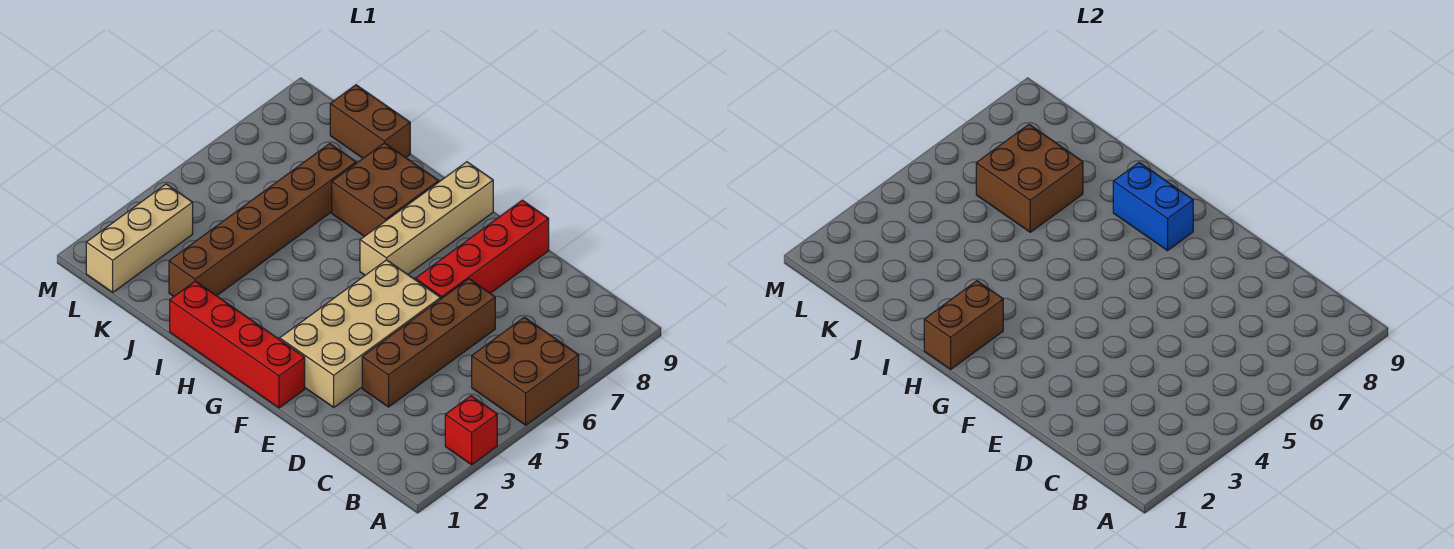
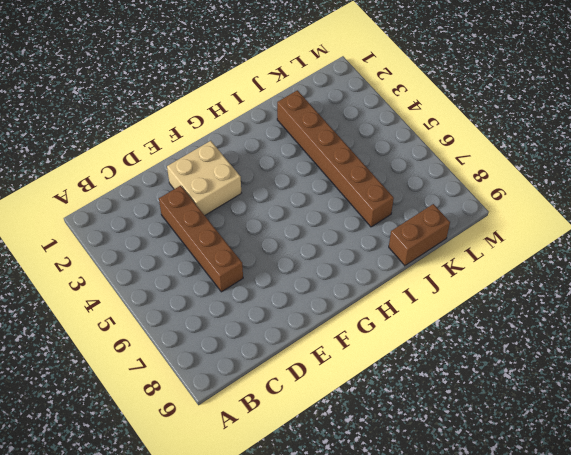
tan 2x2 brick [167,141,241,215] -> tan 2x4 brick [280,260,441,407]
none -> red 1x1 brick [445,396,497,465]
none -> brown 2x2 brick [472,317,579,425]
none -> red 1x4 brick [416,200,549,299]

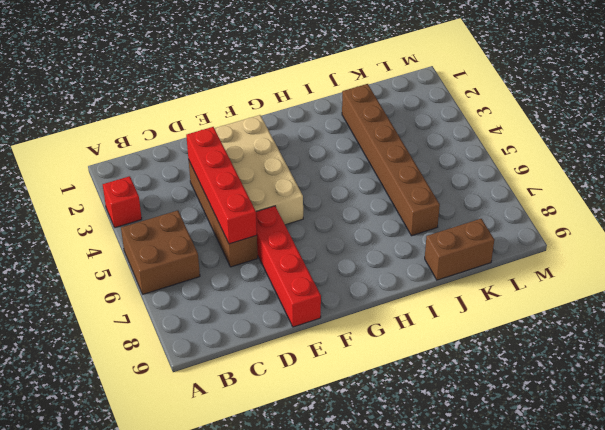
red 1x4 brick [186,127,257,244] -> red 1x4 brick turned to [170,281,305,408]
none -> tan 1x4 brick [360,162,493,275]
none -> brown 2x2 brick [332,143,439,236]
none -> tan 1x3 brick [86,184,193,292]

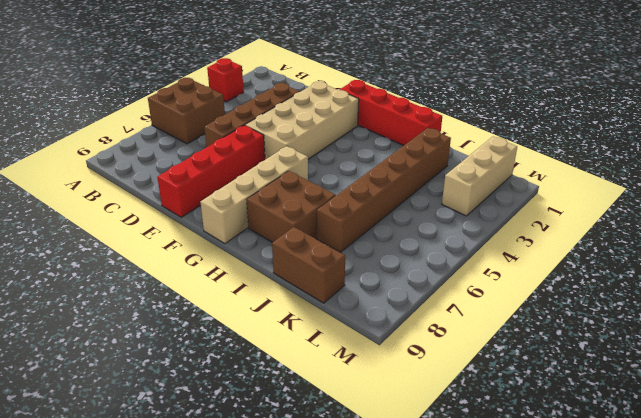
none -> blue 1x2 brick [1113,162,1193,251]
none -> brown 1x2 brick [924,281,1003,369]
none -> brown 2x2 brick [976,124,1083,232]

